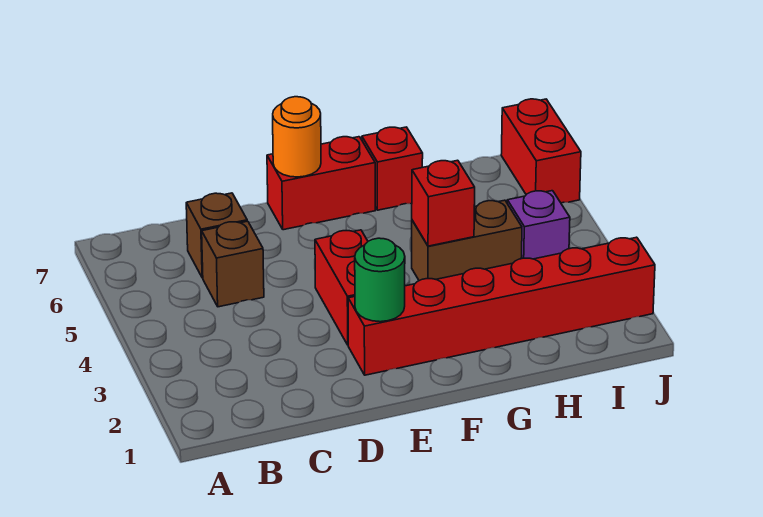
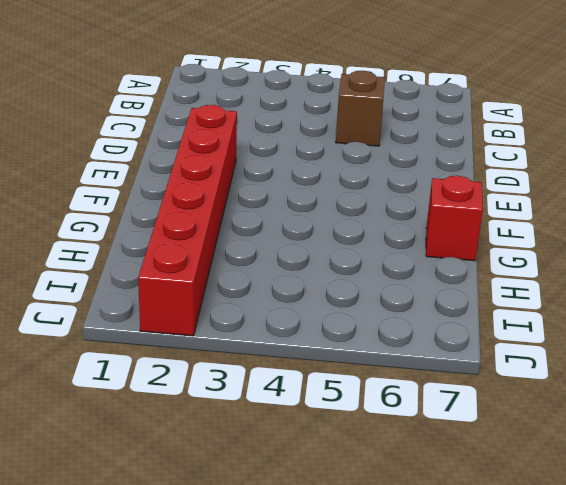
none -> brown 1x1 brick [186,193,247,278]
none -> red 1x2 brick [315,230,368,345]
none -> red 1x2 brick [267,137,375,230]

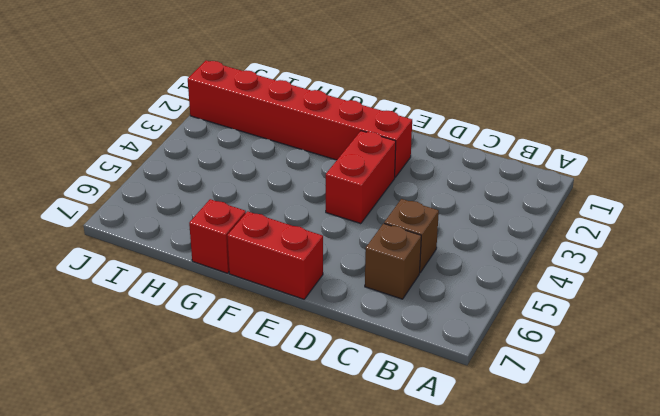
none -> brown 1x2 brick [412,200,522,281]
none -> purple 1x1 brick [507,191,570,259]
none -> red 1x2 brick [501,99,581,203]

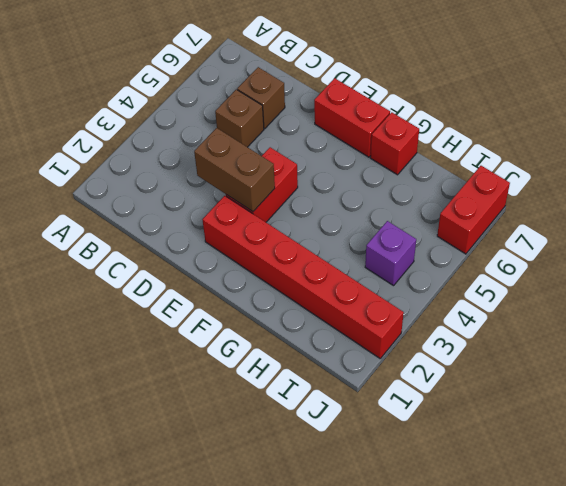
brown 1x2 brick [194,128,275,212] -> brown 1x2 brick moved to [412,200,522,281]
none -> green 1x1 round brick [355,238,405,322]
none -> orange 1x1 round brick [273,97,321,177]
none -> red 1x1 brick [412,160,475,246]

